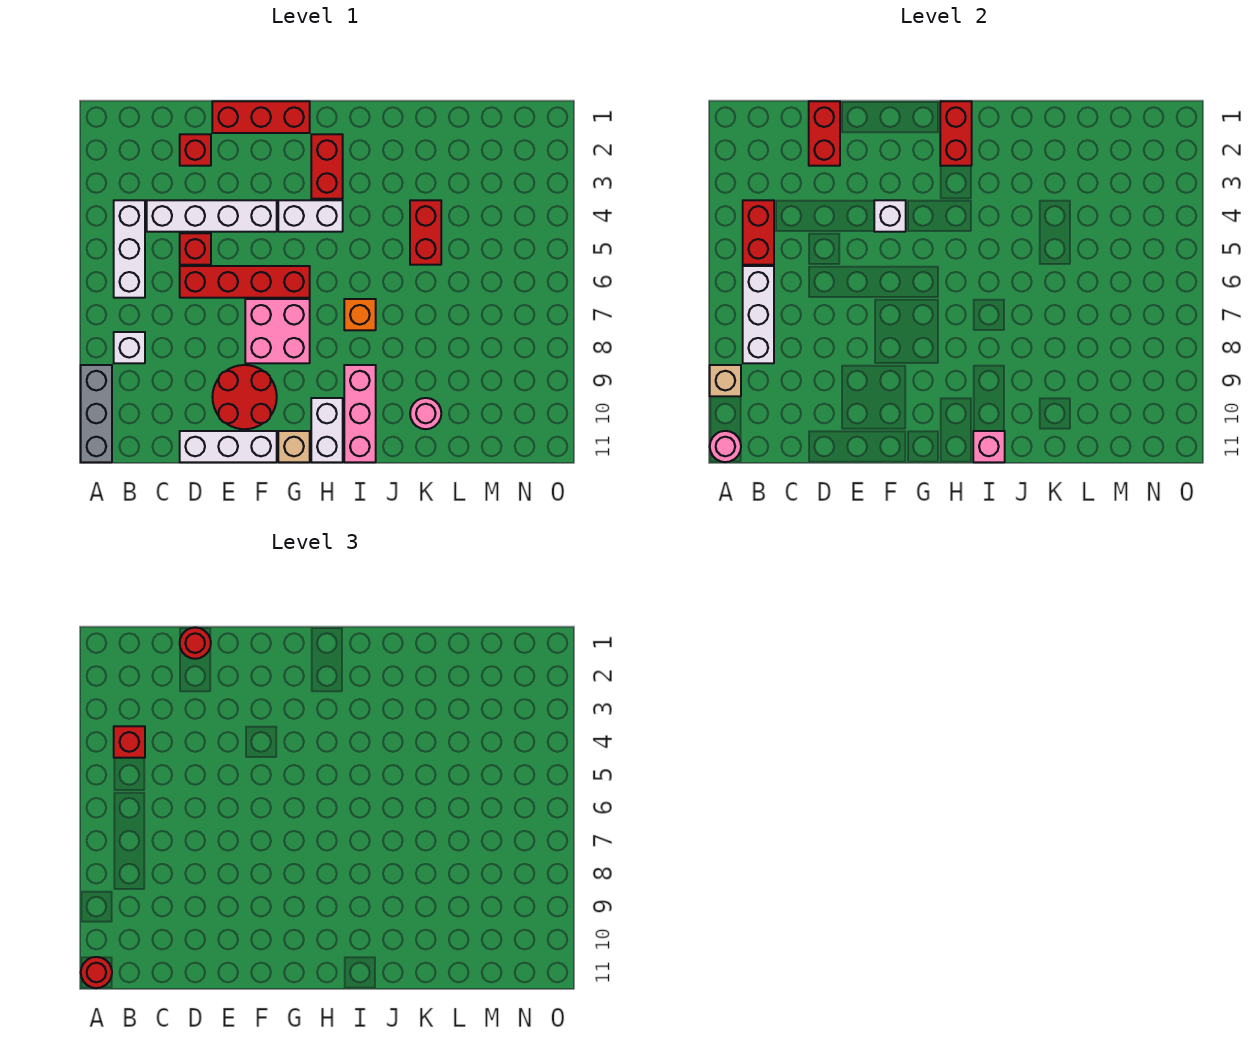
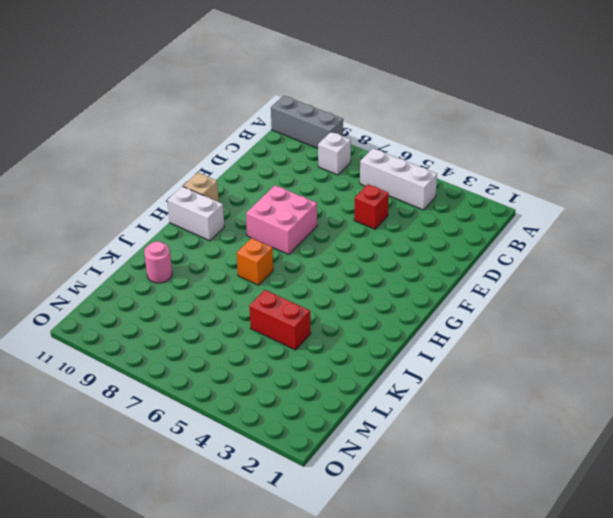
none -> white 1x4 brick [147,200,277,232]
none -> red 1x1 brick [180,134,211,166]
none -> red 1x4 brick [180,266,310,298]
none -> white 1x3 brick [180,431,277,462]

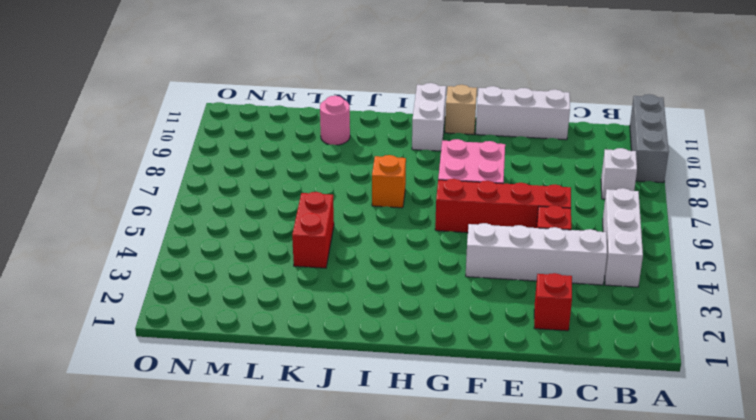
none -> red 1x3 brick [212,101,310,133]
none -> red 2x2 round brick [212,365,277,429]
none -> white 1x2 brick [278,200,343,232]
none -> red 1x2 brick [311,134,343,199]

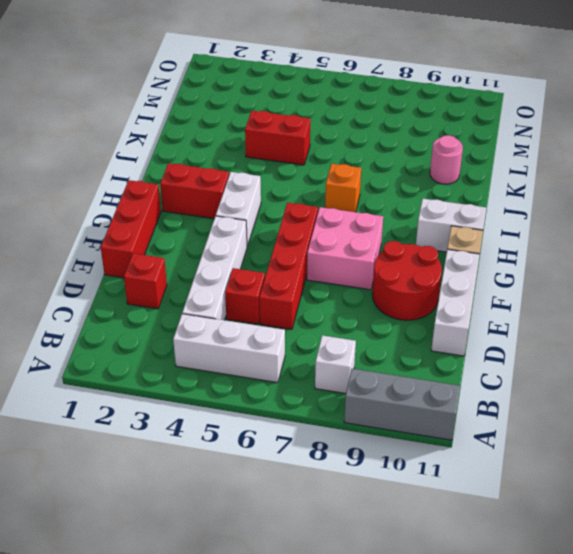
none -> pink 1x3 brick [344,365,376,462]
none -> tan 1x1 brick [710,365,741,396]
none -> pink 1x1 round brick [710,431,741,462]
none -> red 1x2 brick [743,200,774,265]

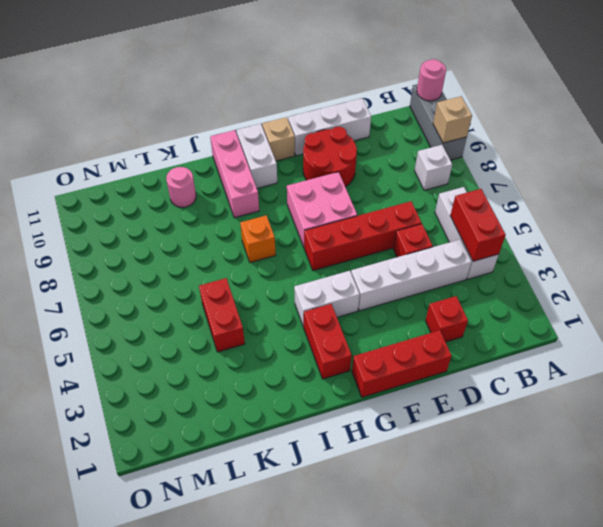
none -> white 1x3 brick [743,266,774,363]
none -> red 1x2 brick [809,101,840,166]
none -> white 1x1 brick [874,200,906,232]
none -> red 1x2 brick [940,101,972,166]

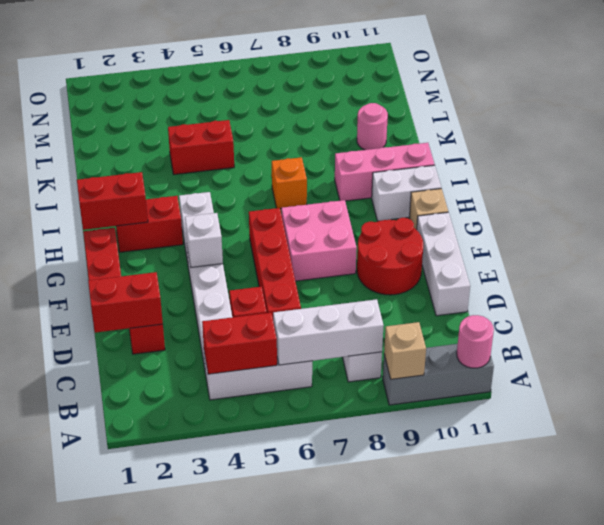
none -> pink 1x1 brick [973,431,1005,462]
none -> red 1x1 round brick [81,957,112,988]
none -> red 1x1 brick [114,726,145,758]
none -> red 1x1 round brick [180,628,211,659]

